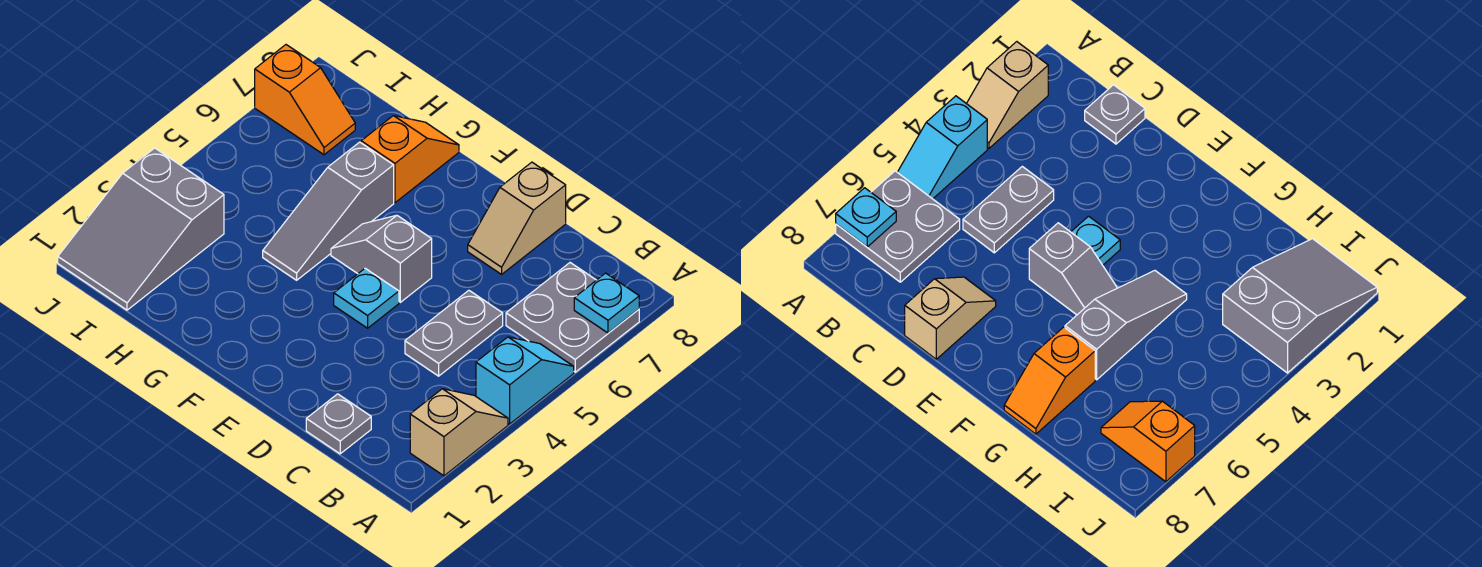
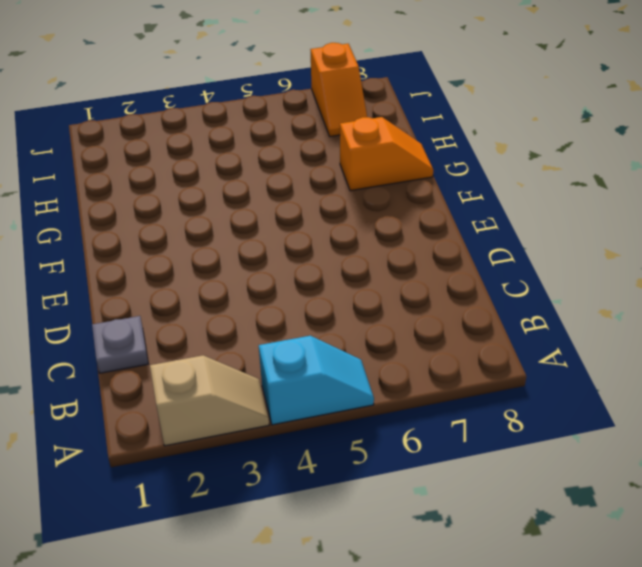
none -> grey 2x2 plate [506,263,639,372]
none -> grey 1x2 plate [405,290,503,376]
none -> tan 1x2 slope [468,162,566,274]

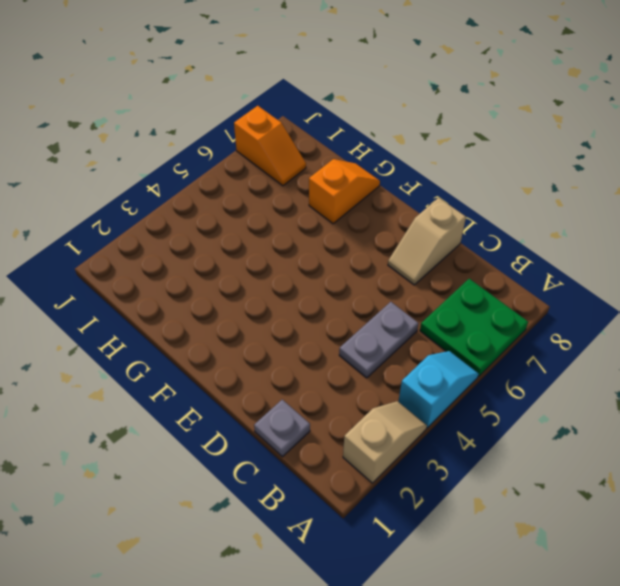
green 2x2 plate [420,279,528,377] -> grey 2x2 plate [506,263,639,372]
none -> cyan 1x1 plate [334,268,399,328]
none -> grey 1x2 slope [331,215,432,302]
none -> grey 1x3 slope [263,142,394,280]

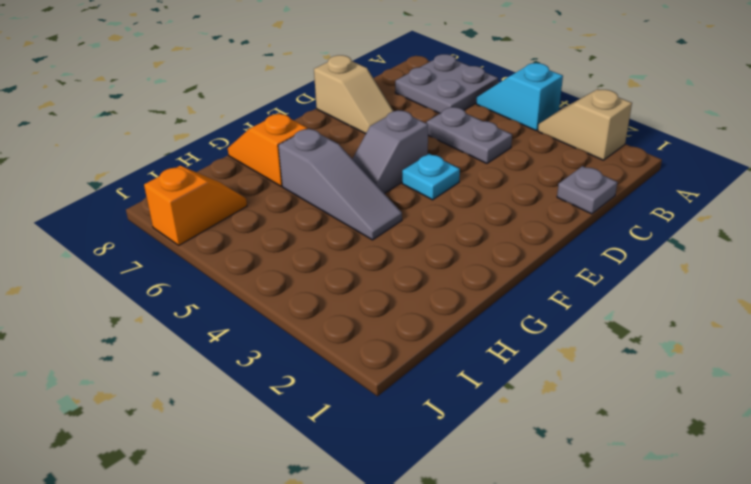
none -> grey 2x3 slope [58,148,224,310]
none -> cyan 1x1 plate [574,273,639,333]

